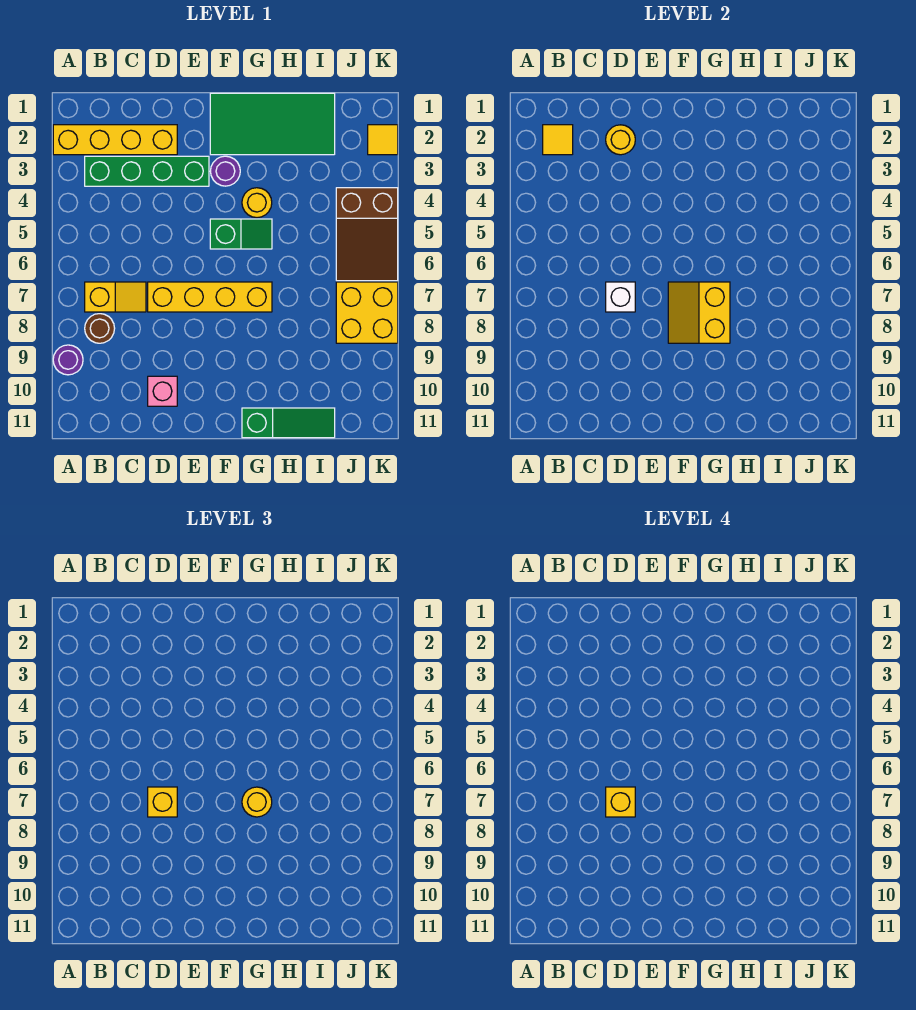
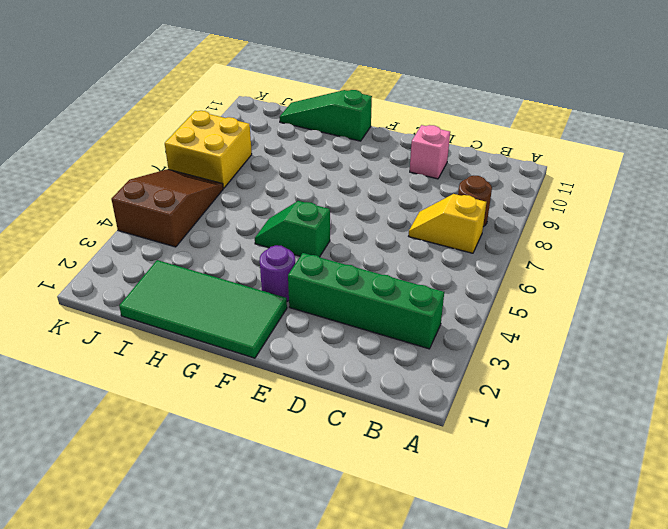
none -> yellow 1x4 brick [53,125,177,155]
none -> purple 1x1 round brick [53,345,83,375]
none -> yellow 1x4 brick [148,282,272,312]

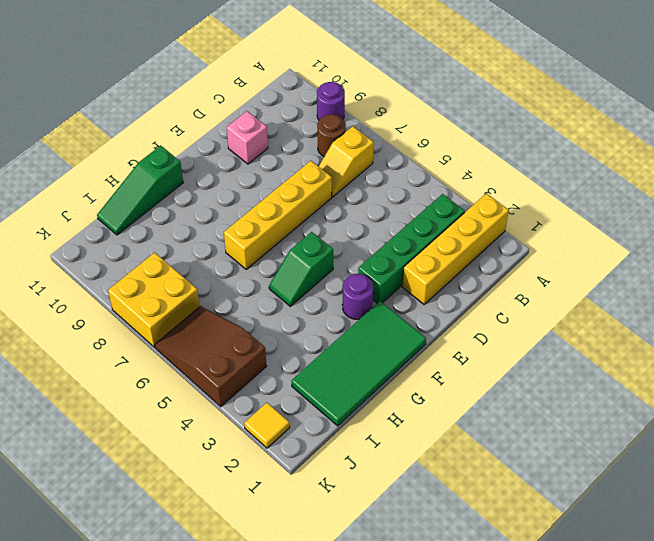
none -> yellow 1x1 round brick [242,188,272,218]
none -> yellow 1x1 tile [543,125,573,155]
none -> yellow 1x1 round brick [606,125,635,155]

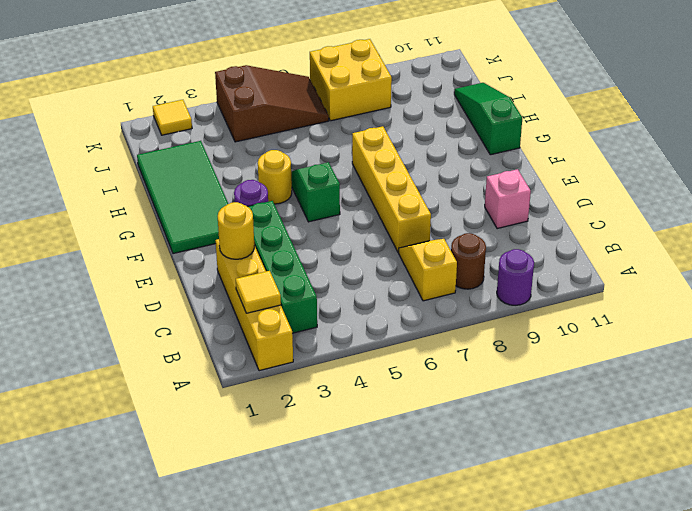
none -> white 1x1 brick [606,282,635,312]
none -> yellow 2x2 slope [668,282,730,343]
none -> yellow 1x1 brick [148,787,177,817]

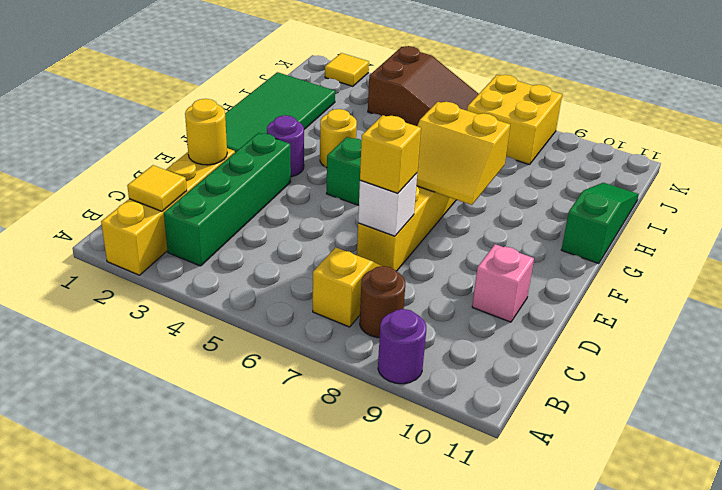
none -> yellow 1x1 round brick [242,787,272,817]
none -> yellow 1x1 brick [606,787,635,817]

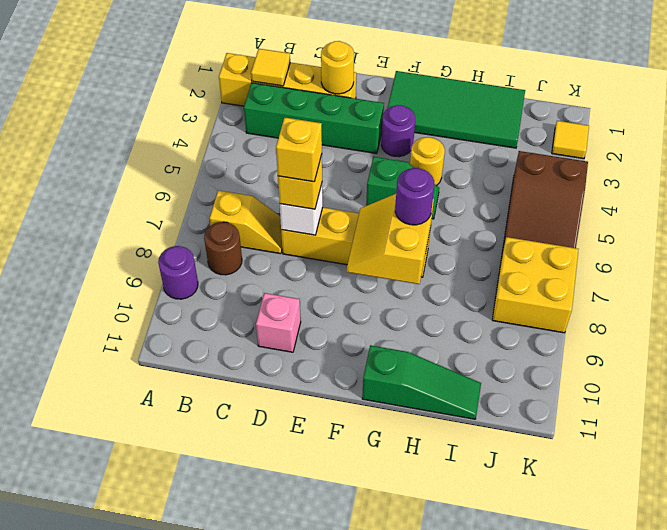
purple 1x1 round brick [395,168,434,225] -> yellow 1x1 round brick [242,787,272,817]

